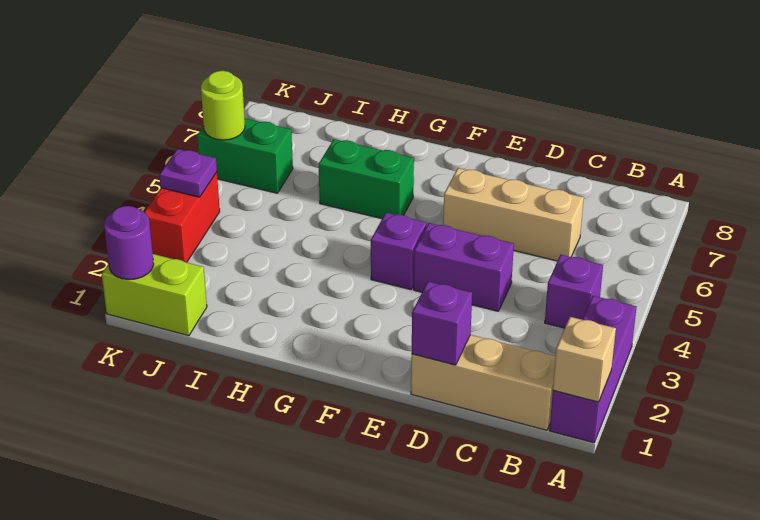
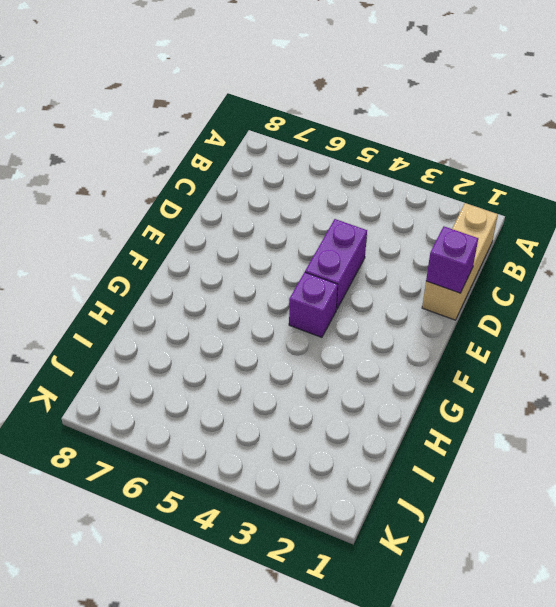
none -> purple 1x3 brick [549,296,636,443]
none -> purple 1x1 brick [545,255,603,328]
none -> tan 1x3 brick [443,168,584,261]

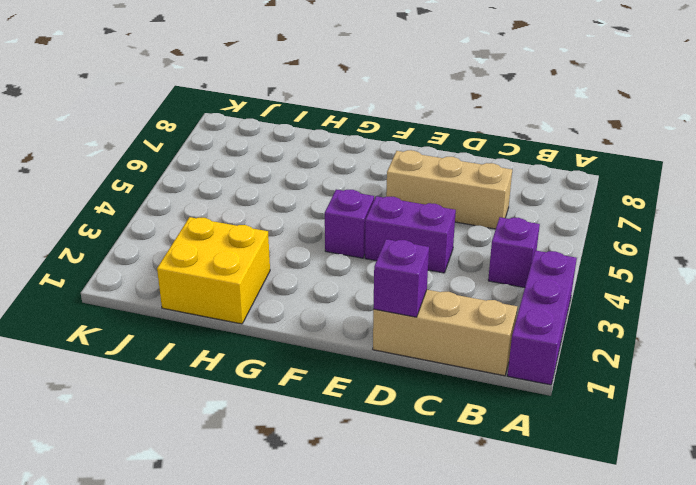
yellow 2x2 brick [157,217,270,324] -> none
none -> green 1x2 brick [319,139,414,219]
none -> lime 1x2 brick [102,254,207,336]
none -> green 1x2 brick [197,118,293,193]

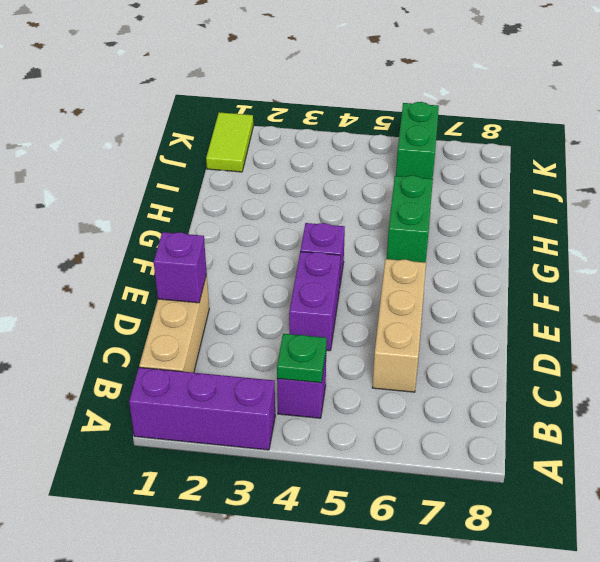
green 1x1 plate [277,334,327,383] -> none
lime 1x2 tile [206,112,253,172] -> lime 1x2 brick [102,254,207,336]
none -> red 1x2 brick [144,172,220,262]
none -> tan 1x1 brick [553,317,616,402]
none -> purple 1x1 round brick [104,206,154,280]

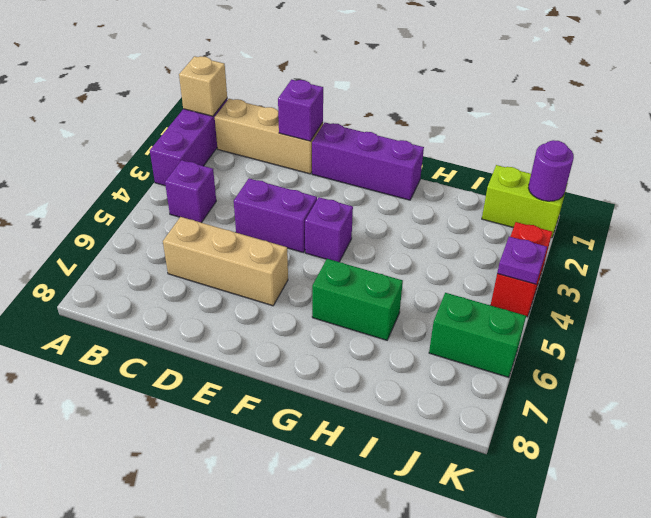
purple 1x3 brick [312,123,424,200] -> none
none -> lime 1x1 round brick [201,71,245,140]

